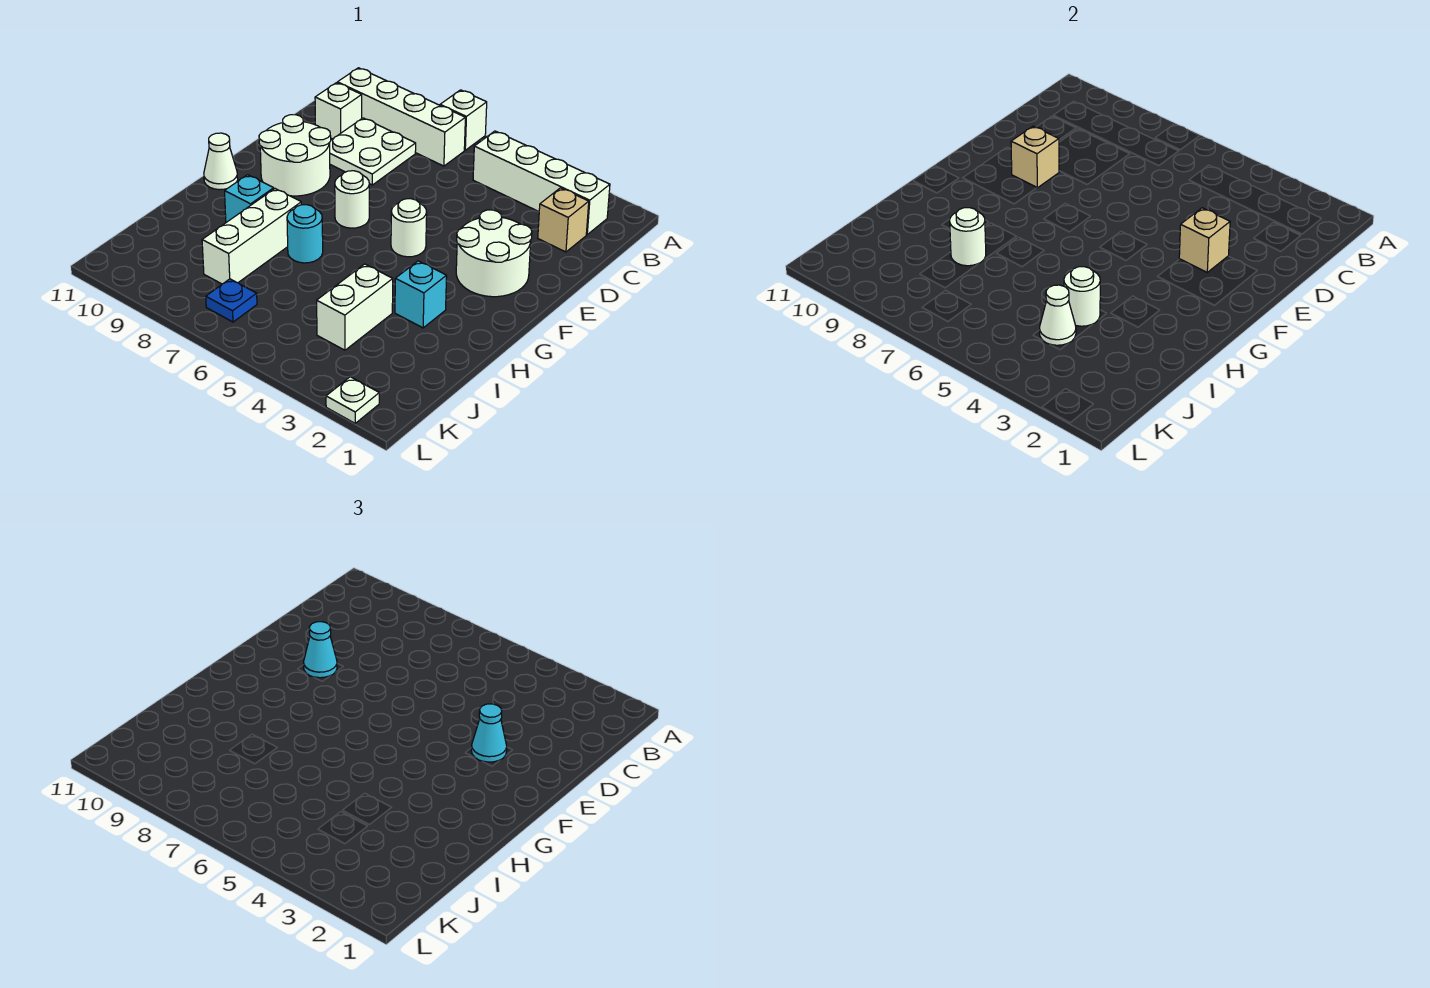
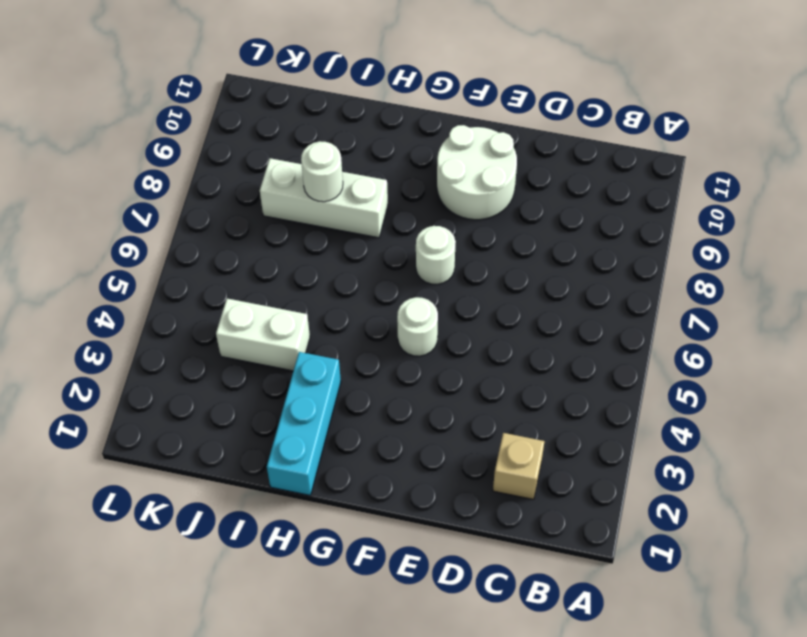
cyan 1x3 brick [267,352,341,495] -> cyan 1x1 brick [395,261,447,328]
none -> white 1x1 brick [440,90,487,150]
none -> white 1x4 brick [473,131,610,234]
none -> white 1x4 brick [337,68,465,166]

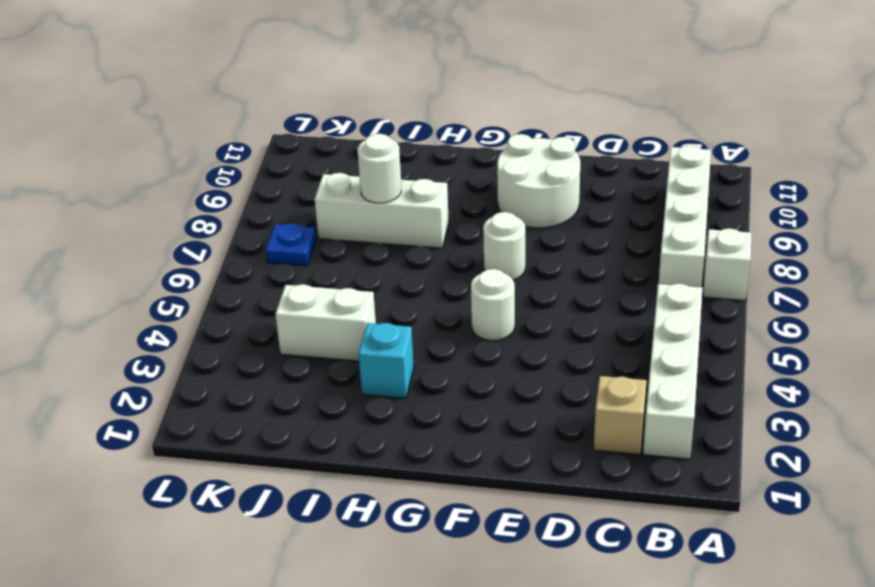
none -> white 2x2 plate [330,118,416,185]
none -> white 1x1 brick [315,83,362,139]
none -> white 2x2 round brick [456,210,532,297]

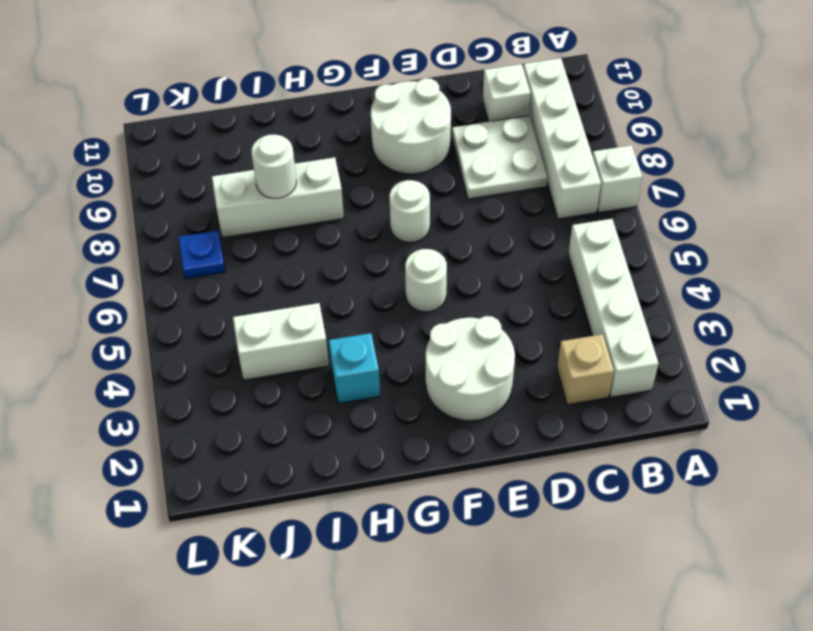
none -> white 1x1 cone [204,133,238,190]
none -> cyan 1x1 round brick [287,205,323,263]
none -> cyan 1x1 brick [225,175,274,222]

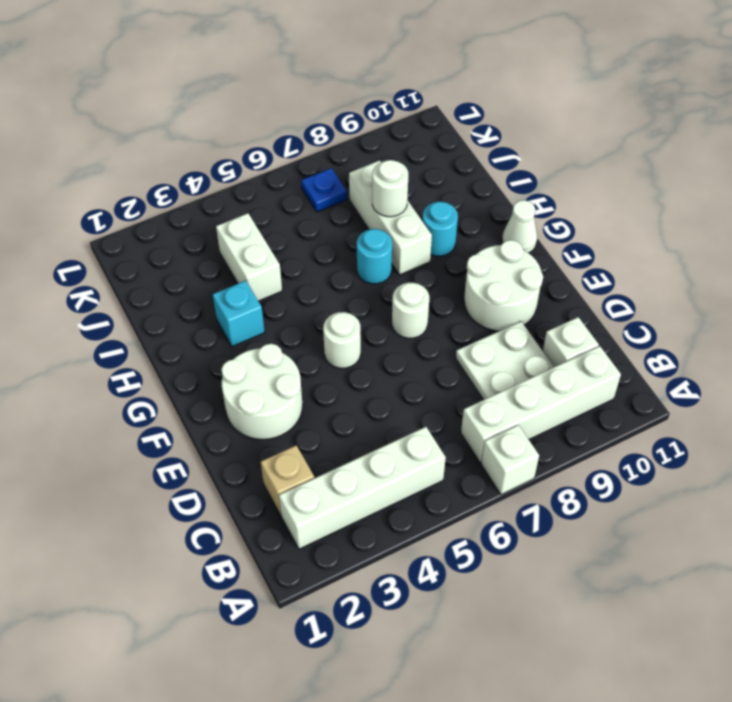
cyan 1x1 round brick [422,202,458,256] -> cyan 1x1 brick [225,175,274,222]
none -> white 1x1 plate [326,377,379,423]
none -> tan 1x1 brick [1179,208,1230,272]
none -> tan 1x1 brick [1011,126,1059,188]

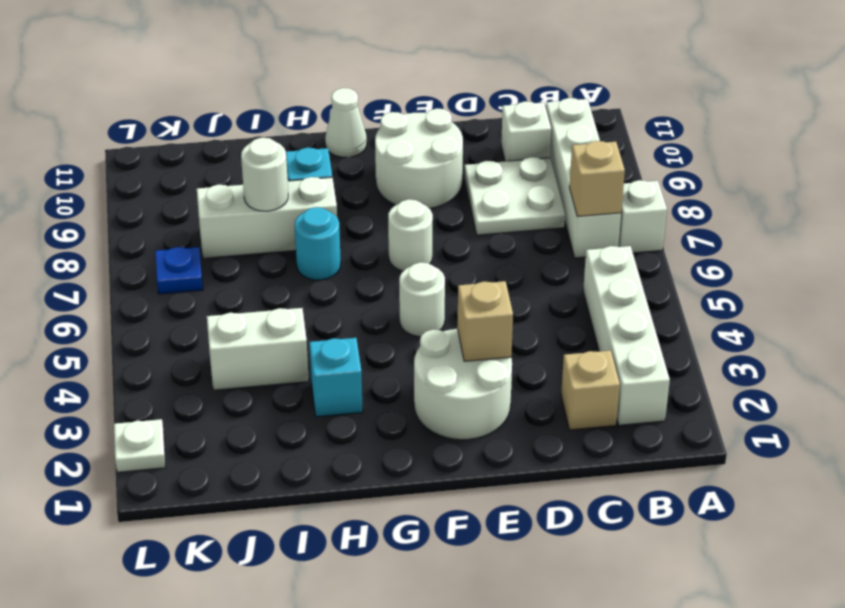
tan 1x1 brick [569,141,625,217] -> tan 1x1 brick moved to [1011,126,1059,188]
none -> white 1x1 round brick [1064,267,1100,326]
none -> white 1x1 cone [1040,285,1076,345]
none -> cyan 1x1 cone [471,704,507,762]

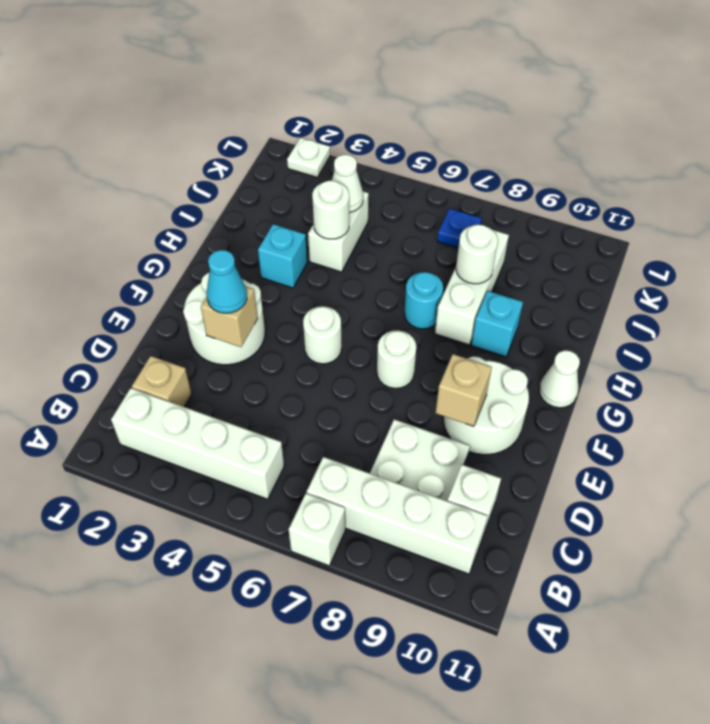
none -> cyan 1x1 cone [304,622,337,678]

